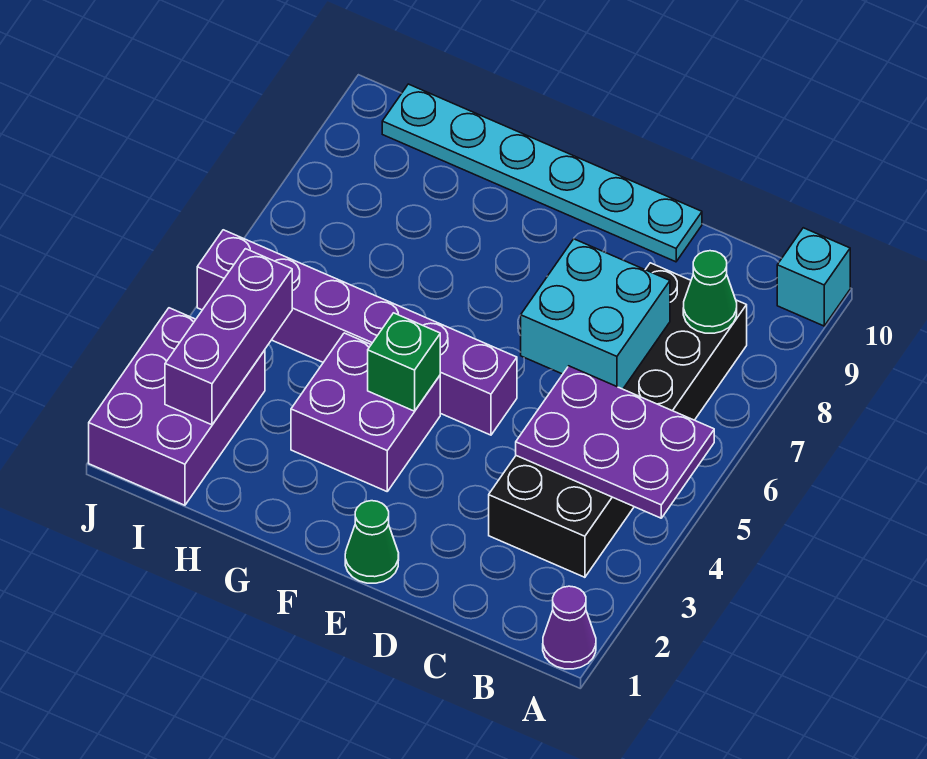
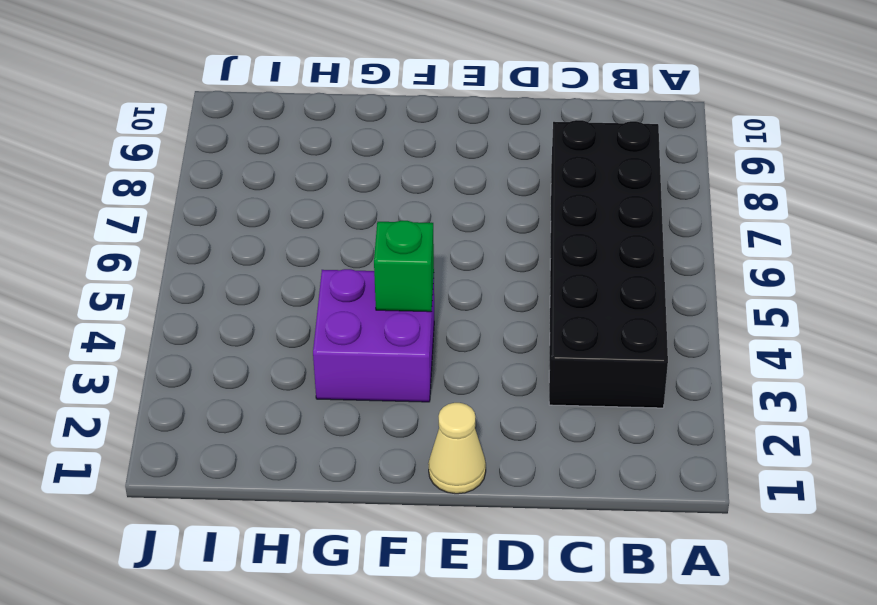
tan 1x1 cone [428,403,486,494] -> green 1x1 cone [345,501,399,583]
none -> purple 1x1 cone [543,586,596,669]
none -> cyan 1x1 brick [777,228,850,326]
none -> cyan 1x6 plate [382,84,702,262]

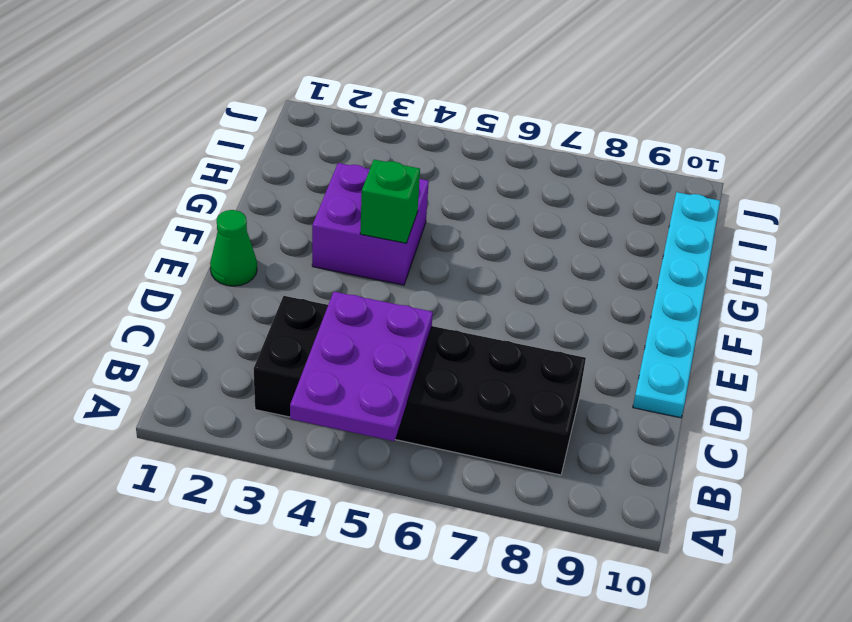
none -> purple 1x1 cone [543,586,596,669]
none -> cyan 1x1 brick [777,228,850,326]
none -> purple 1x6 brick [197,230,517,435]

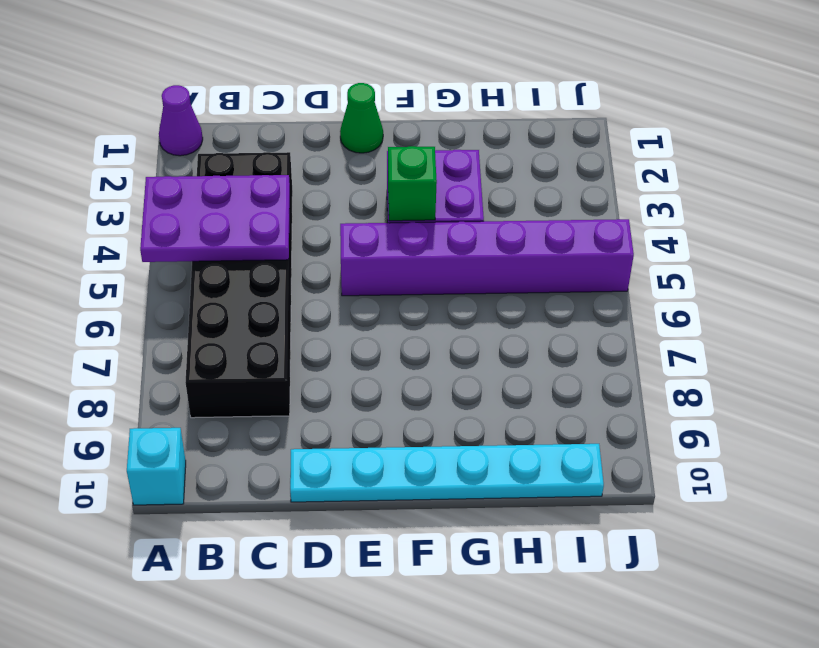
none -> purple 2x3 brick [89,308,265,505]
none -> green 1x1 cone [683,251,737,333]
none -> cyan 2x2 brick [521,239,670,389]

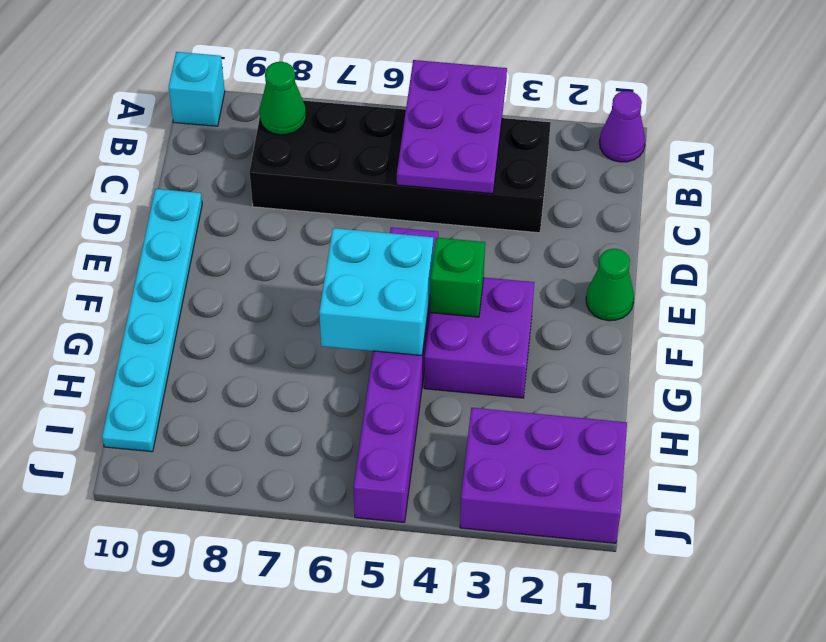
cyan 2x2 brick [319,228,433,356] -> cyan 2x2 brick moved to [521,239,670,389]
none -> purple 1x3 brick [165,249,292,425]

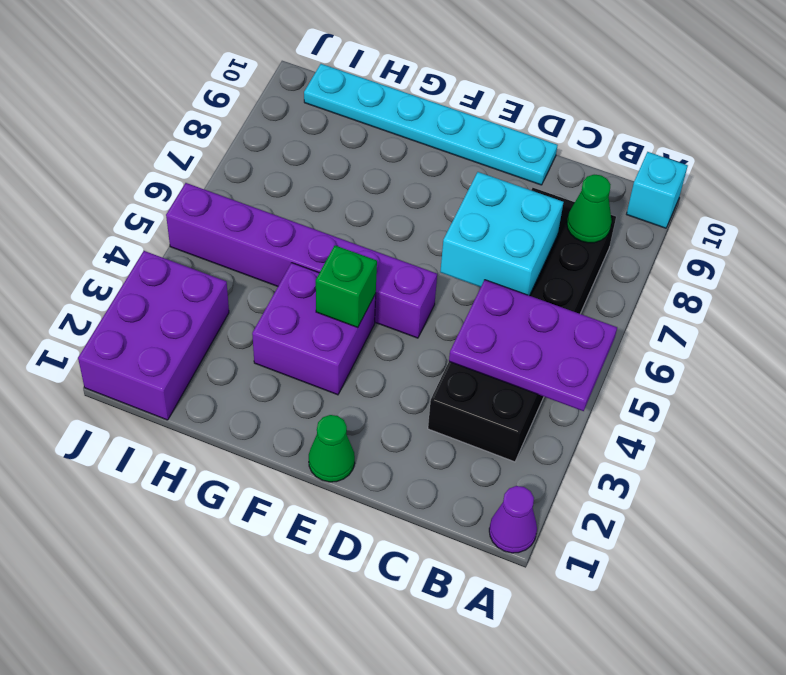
none -> purple 1x3 brick [165,249,292,425]

